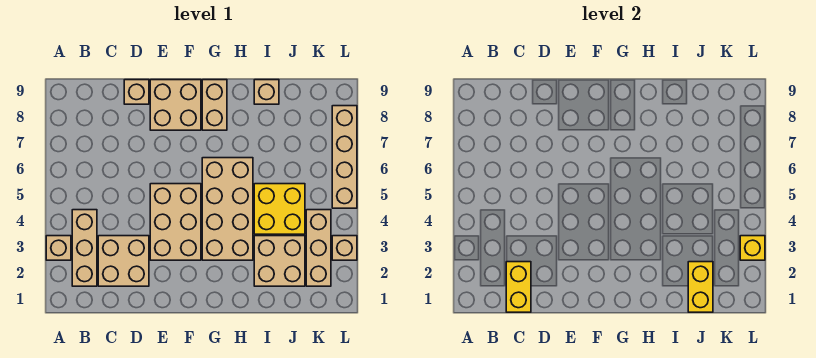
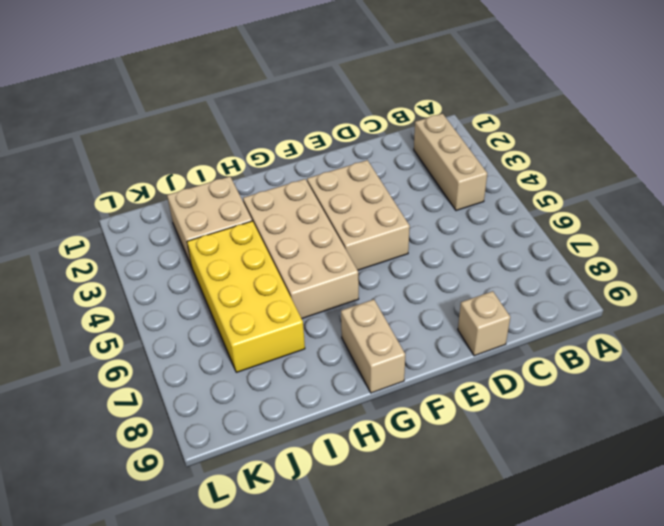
yellow 2x4 brick [187,221,305,372] -> yellow 2x2 brick [254,184,305,234]
none -> tan 1x1 brick [46,236,71,260]
none -> tan 2x2 brick [98,236,149,286]
none -> tan 2x2 brick [150,80,201,130]

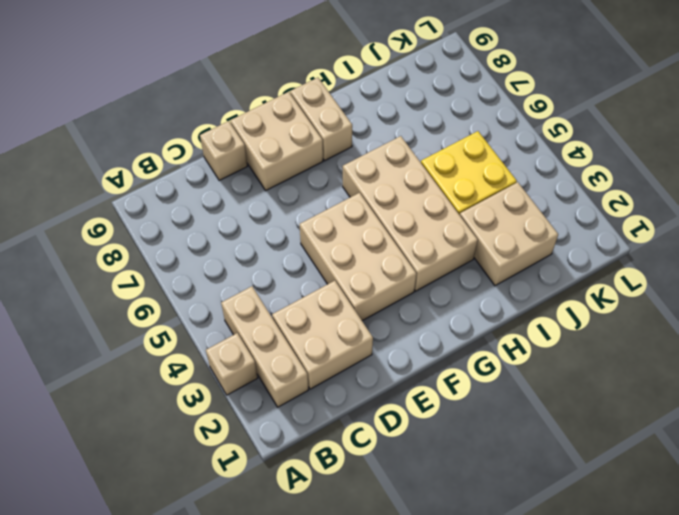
none -> tan 1x1 brick [254,80,279,104]
none -> tan 1x3 brick [306,210,331,286]
none -> tan 1x1 brick [332,236,357,260]

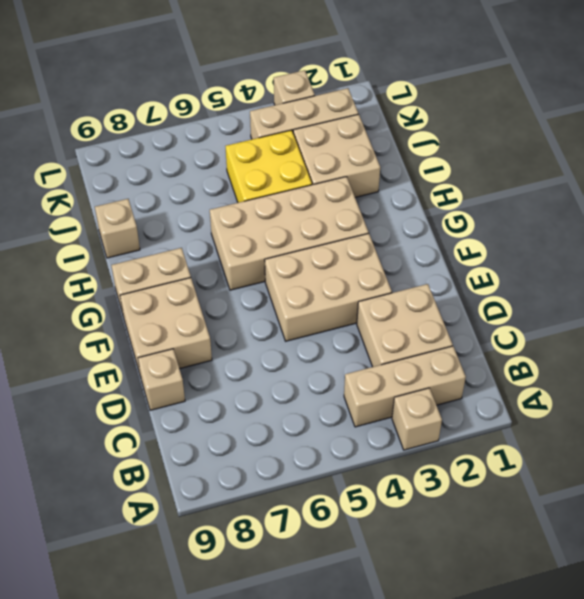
none -> tan 1x4 brick [332,106,357,208]
none -> yellow 1x2 brick [506,262,531,312]
none -> yellow 1x2 brick [688,262,713,312]

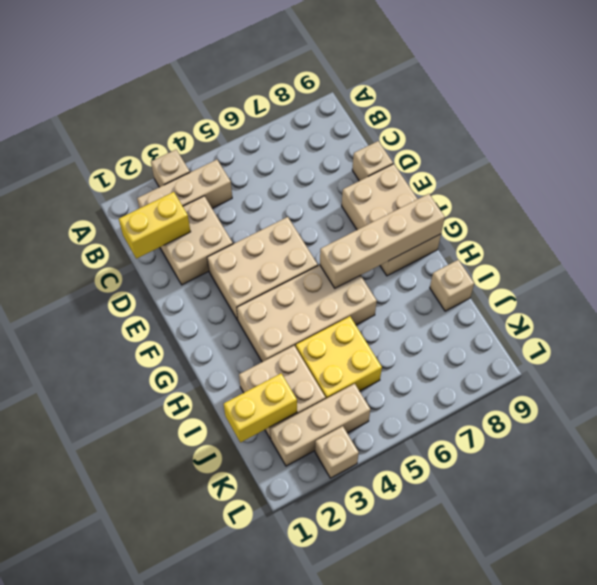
tan 1x4 brick [320,194,445,288] -> tan 1x4 brick moved to [332,106,357,208]
none -> yellow 1x1 brick [740,236,765,260]

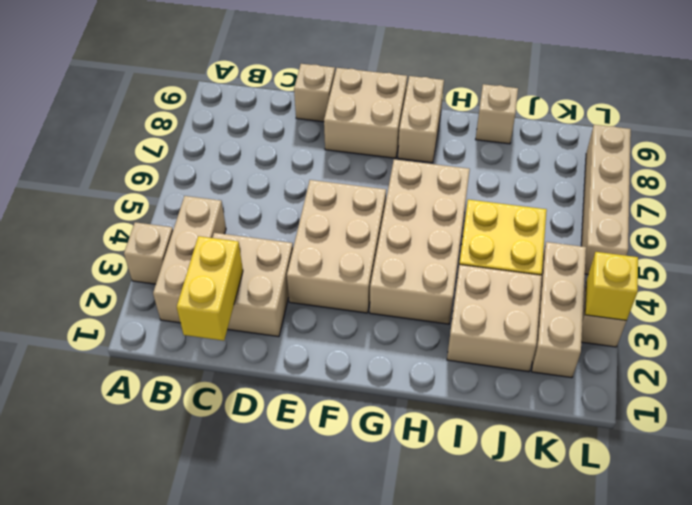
none -> yellow 1x2 brick [688,262,713,312]

